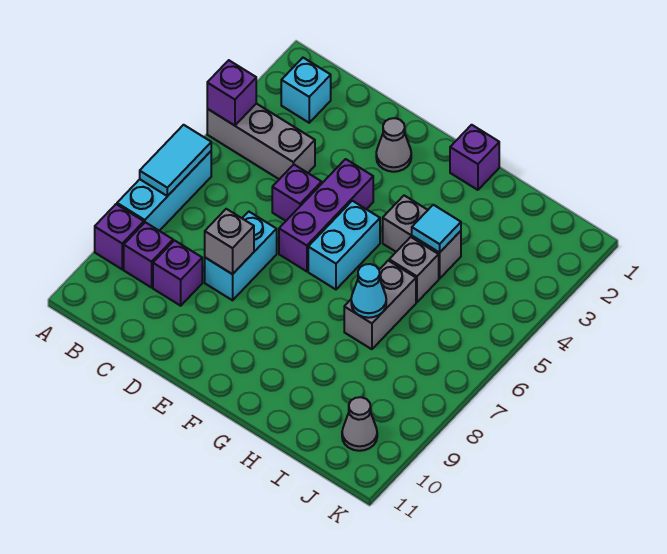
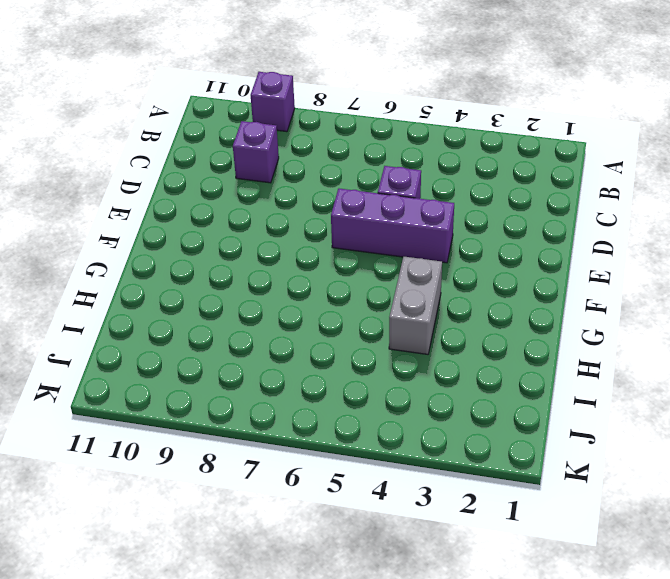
none -> grey 1x3 brick [207,104,315,179]
none -> cyan 1x3 brick [117,151,211,231]
none -> cyan 1x1 brick [281,58,331,123]

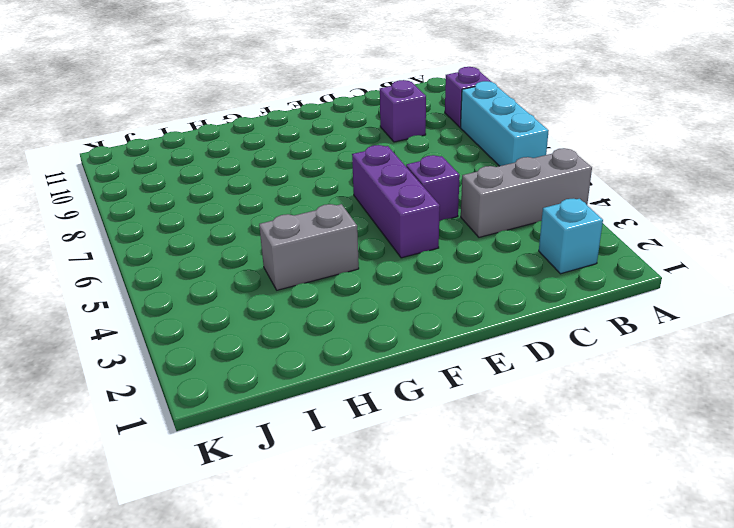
none -> purple 1x1 brick [124,222,173,288]
none -> cyan 1x2 brick [205,212,277,300]
none -> grey 1x1 cone [376,118,411,172]

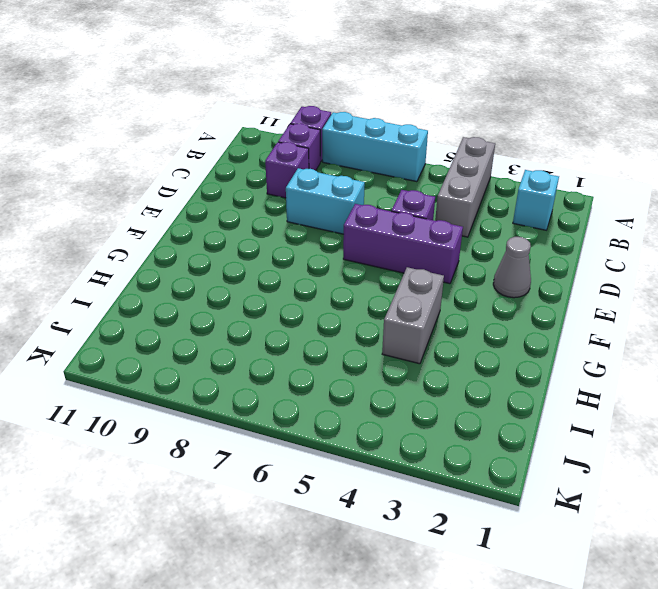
none -> cyan 1x2 brick [308,201,380,289]
none -> purple 1x1 brick [450,125,499,190]
none -> grey 1x1 brick [389,237,439,302]

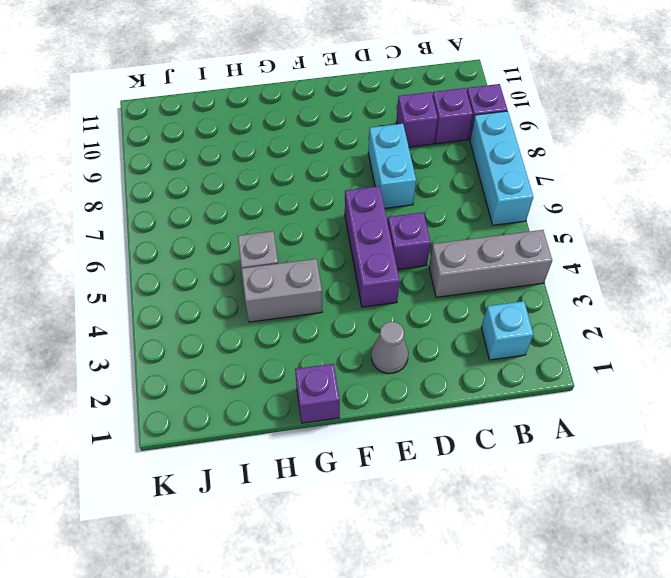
none -> cyan 1x2 brick [308,201,380,289]
none -> grey 1x2 brick [344,261,416,349]
none -> grey 1x1 cone [342,397,377,451]

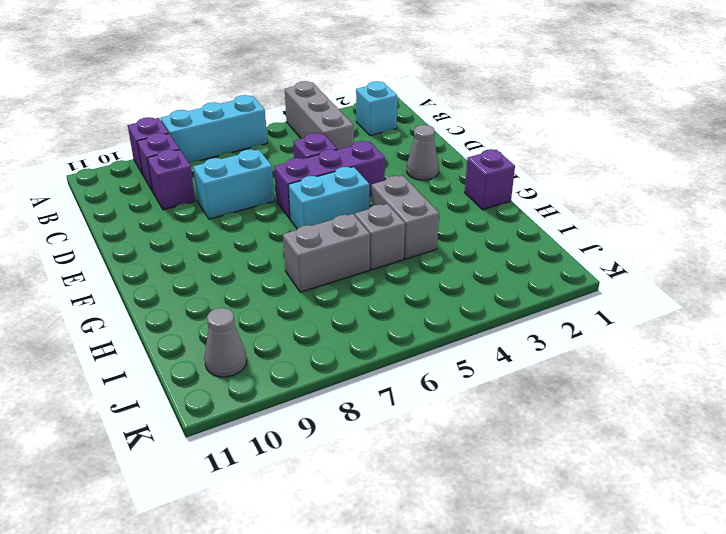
none -> purple 1x1 brick [207,60,256,126]
none -> cyan 1x2 tile [140,125,211,196]
none -> grey 1x1 brick [205,209,254,274]

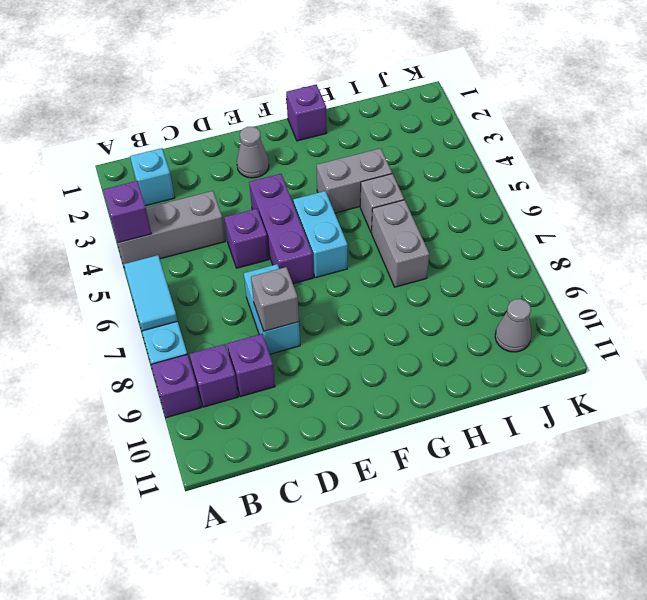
none -> cyan 1x1 tile [412,205,461,253]
none -> cyan 1x1 cone [351,264,386,318]

